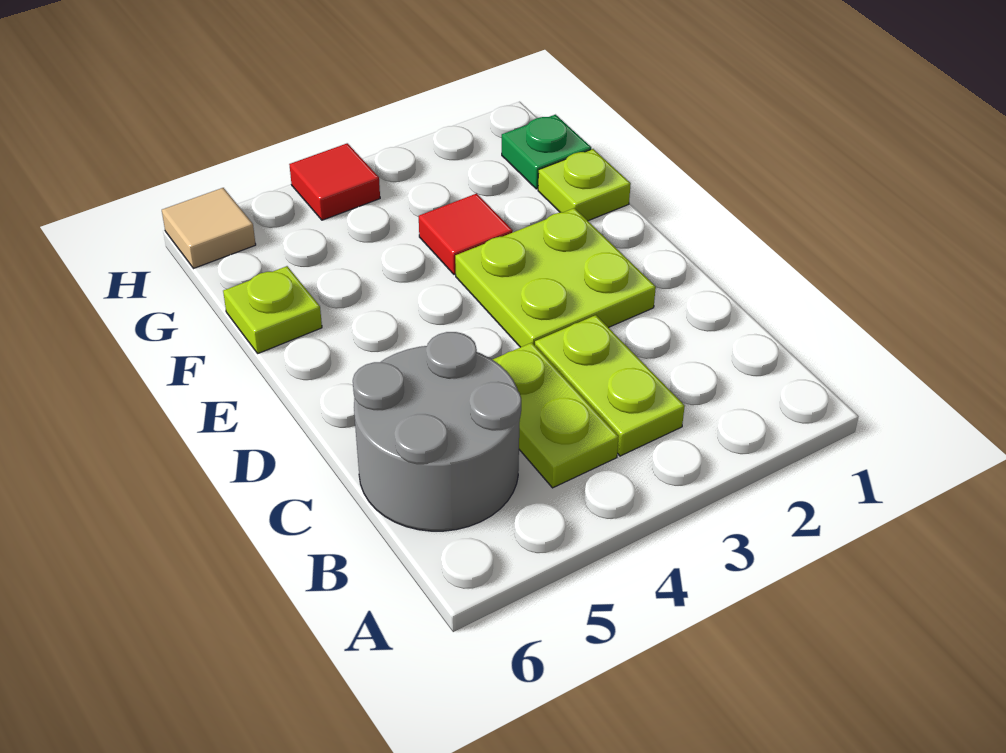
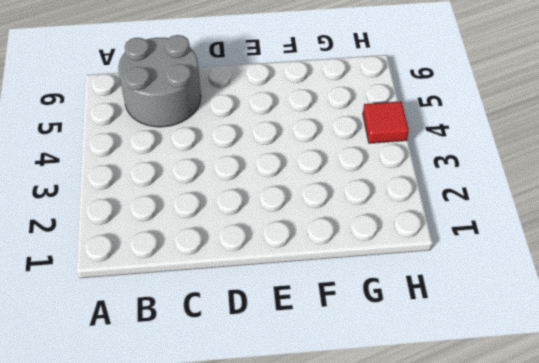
none -> lime 1x2 plate [535,315,685,456]
none -> lime 1x2 plate [492,343,619,488]

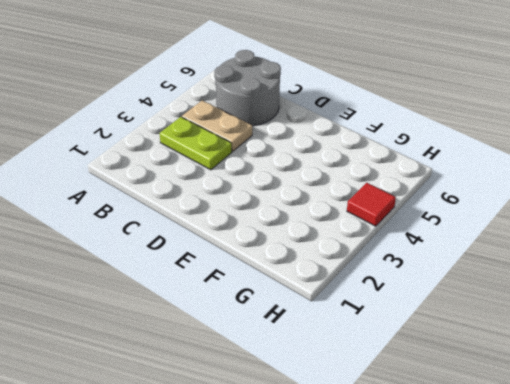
tan 1x2 plate [182,100,252,152] -> lime 1x2 plate [492,343,619,488]
none -> lime 2x2 plate [455,208,656,347]
none -> lime 1x1 plate [538,149,631,221]

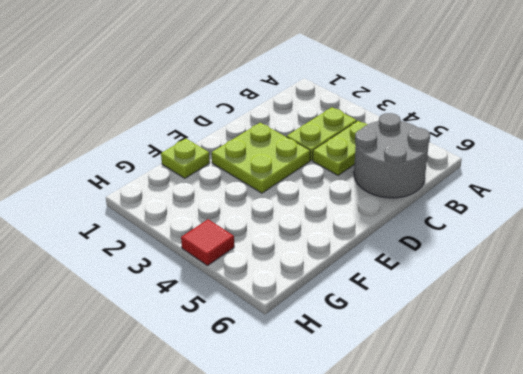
none -> red 1x1 tile [419,194,513,275]
none -> lime 1x1 plate [223,266,322,353]

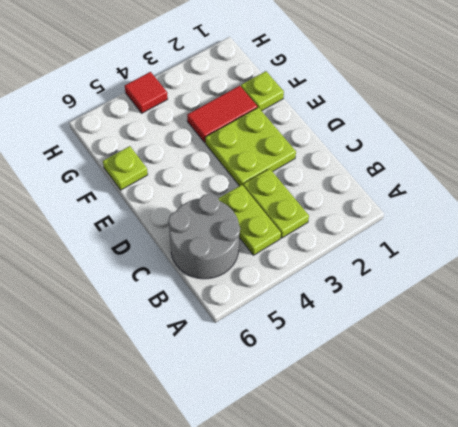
red 1x2 tile [187,86,257,143] -> red 1x1 tile [419,194,513,275]
none -> green 1x1 plate [502,115,591,189]
none -> tan 1x1 tile [162,188,256,269]

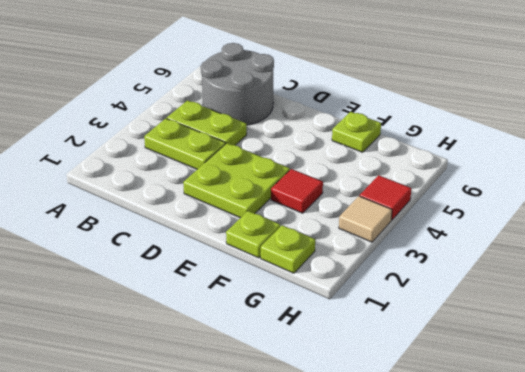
lime 1x1 plate [261,225,315,273] -> green 1x1 plate [502,115,591,189]
tan 1x1 tile [339,196,392,242] -> tan 1x1 tile moved to [162,188,256,269]

